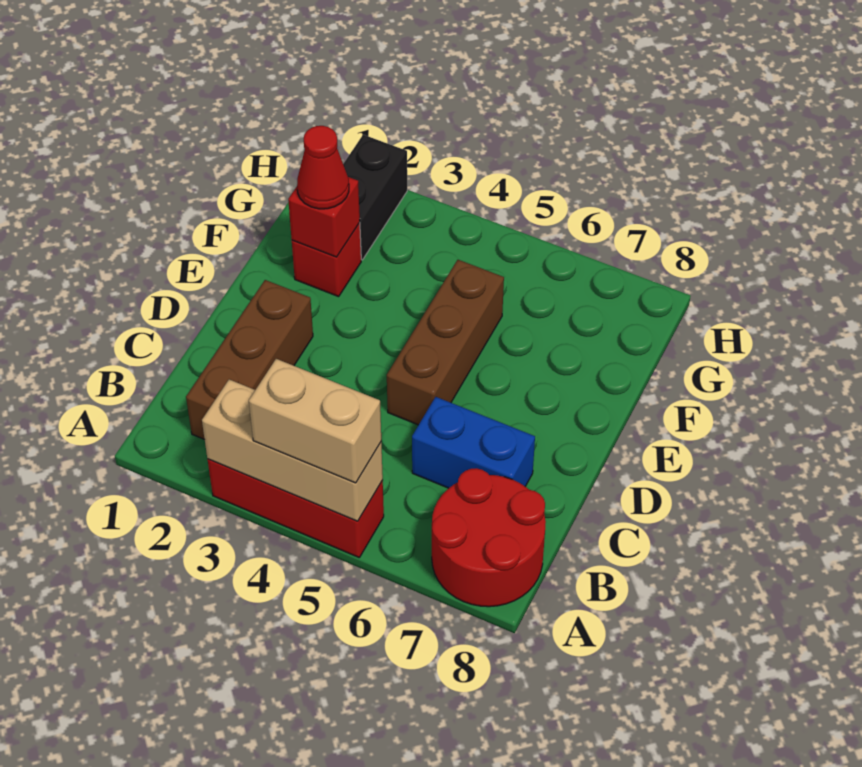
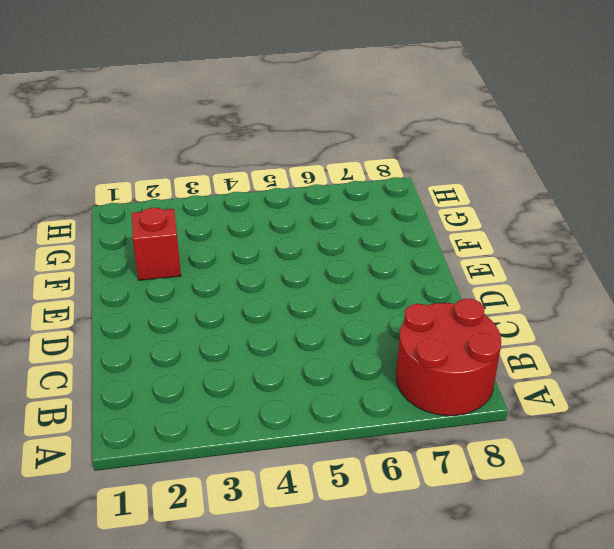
none -> red 1x3 brick [207,459,384,557]
none -> brown 1x3 brick [186,280,313,440]

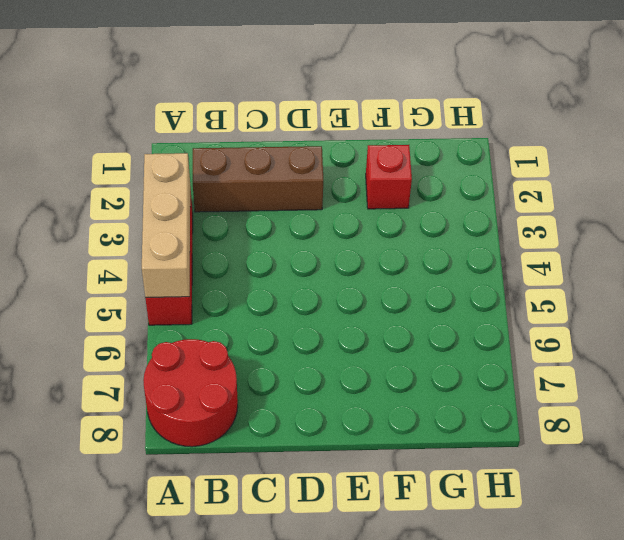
none -> blue 1x2 brick [412,397,535,488]
none -> brown 1x3 brick [387,260,504,425]

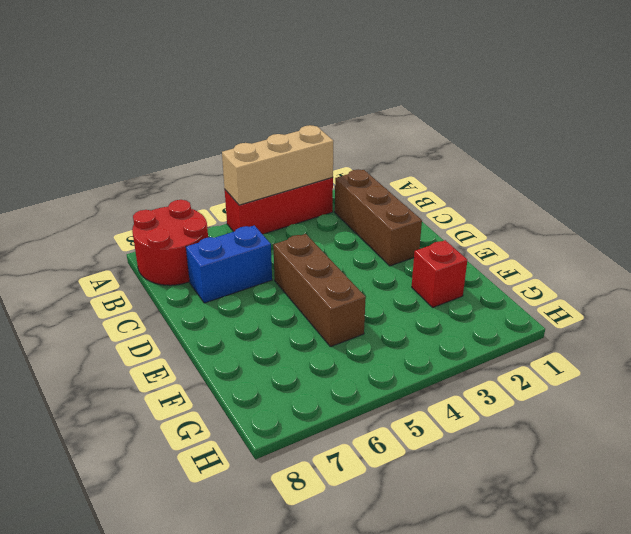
none -> black 1x2 brick [343,135,407,260]
none -> red 1x1 brick [288,177,360,257]

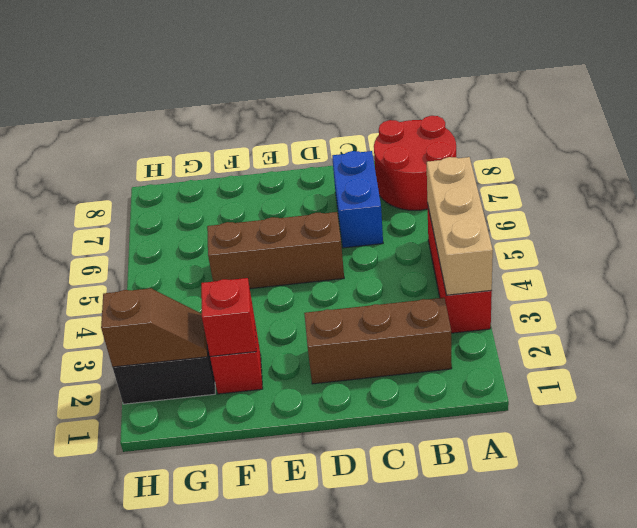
brown 1x2 slope [101,288,208,367] -> none
none -> tan 1x2 brick [249,359,381,483]
none -> red 1x1 cone [297,126,349,209]

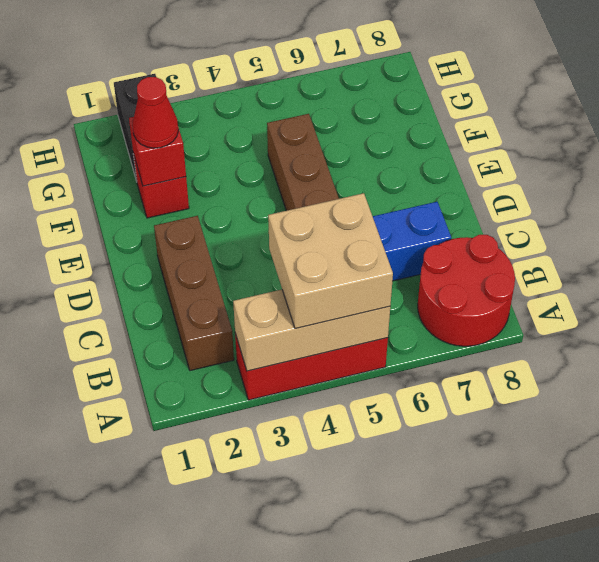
tan 2x2 brick [268,193,393,329] -> tan 1x2 brick [249,359,381,483]

